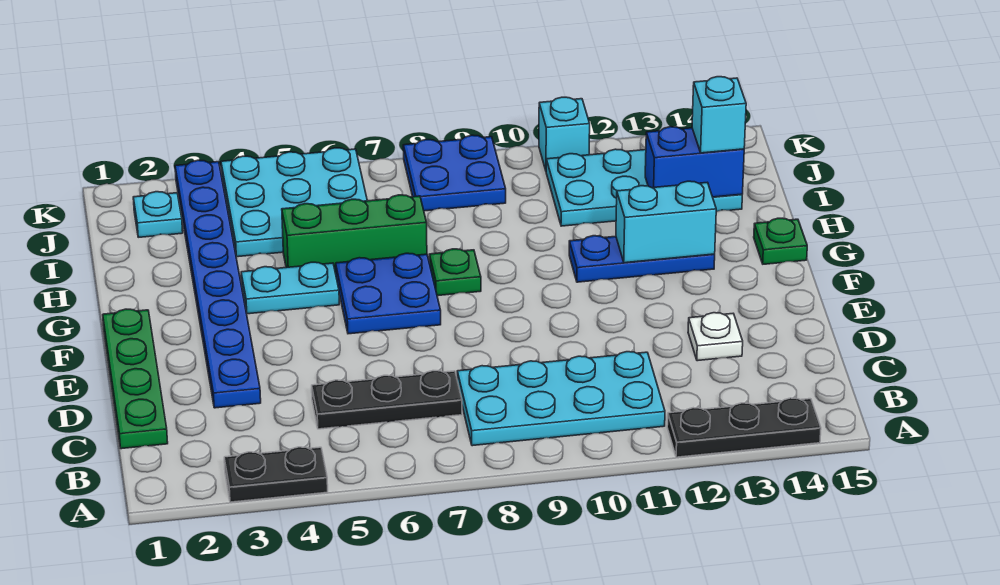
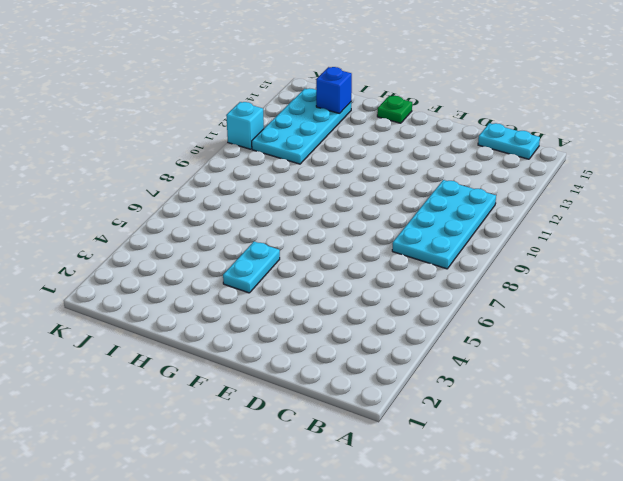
cyan 1x2 plate [478,123,540,159] -> none
blue 1x1 brick [316,67,352,114] -> blue 1x2 brick [645,127,744,197]
none -> black 1x2 plate [224,447,328,502]
none -> black 1x3 plate [667,398,821,457]
none -> green 1x4 plate [103,309,168,449]

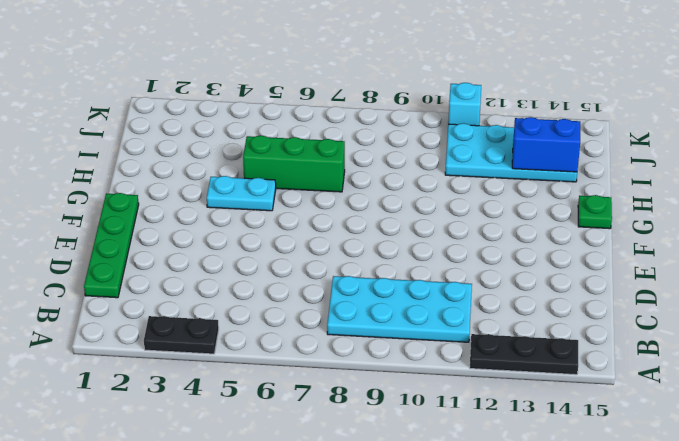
none -> black 1x3 plate [312,371,462,429]
none -> blue 1x8 plate [175,160,261,408]
none -> white 1x1 plate [688,313,743,361]

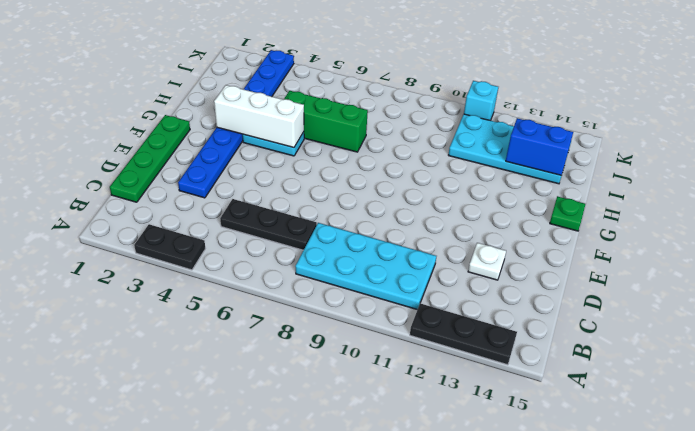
white 1x3 brick [214,85,304,148] -> none
none -> blue 2x2 plate [336,253,441,334]
none -> green 1x1 plate [430,249,481,296]
none -> blue 1x3 plate [569,236,715,282]

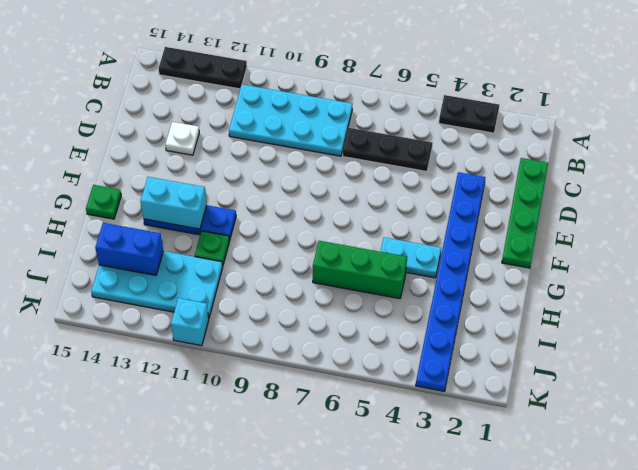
green 1x1 plate [195,231,230,265] -> green 1x1 plate moved to [430,249,481,296]
none -> blue 2x2 plate [336,253,441,334]
none -> cyan 3x3 plate [221,148,367,257]
none -> cyan 1x1 plate [133,192,183,237]

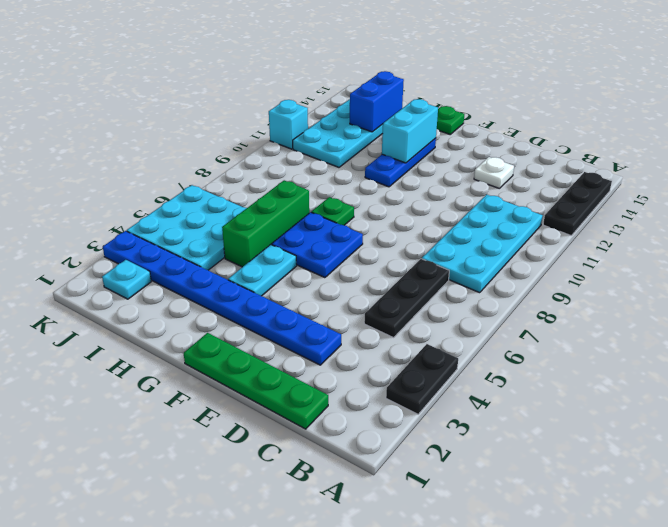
none -> blue 2x2 plate [403,135,506,211]
none -> cyan 1x1 brick [692,77,746,153]

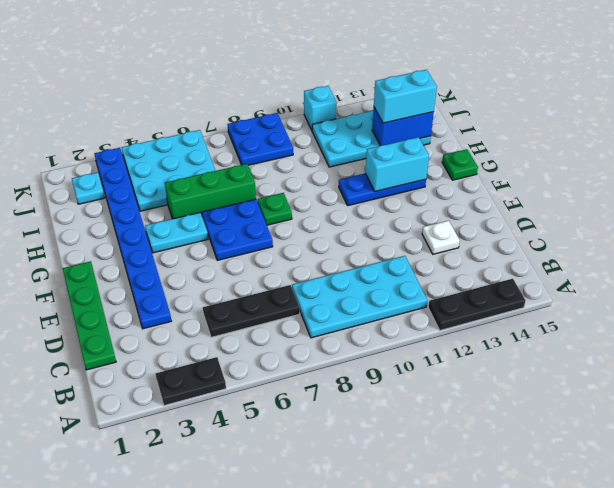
cyan 1x2 brick [374,70,437,123] -> cyan 1x1 brick [692,77,746,153]

